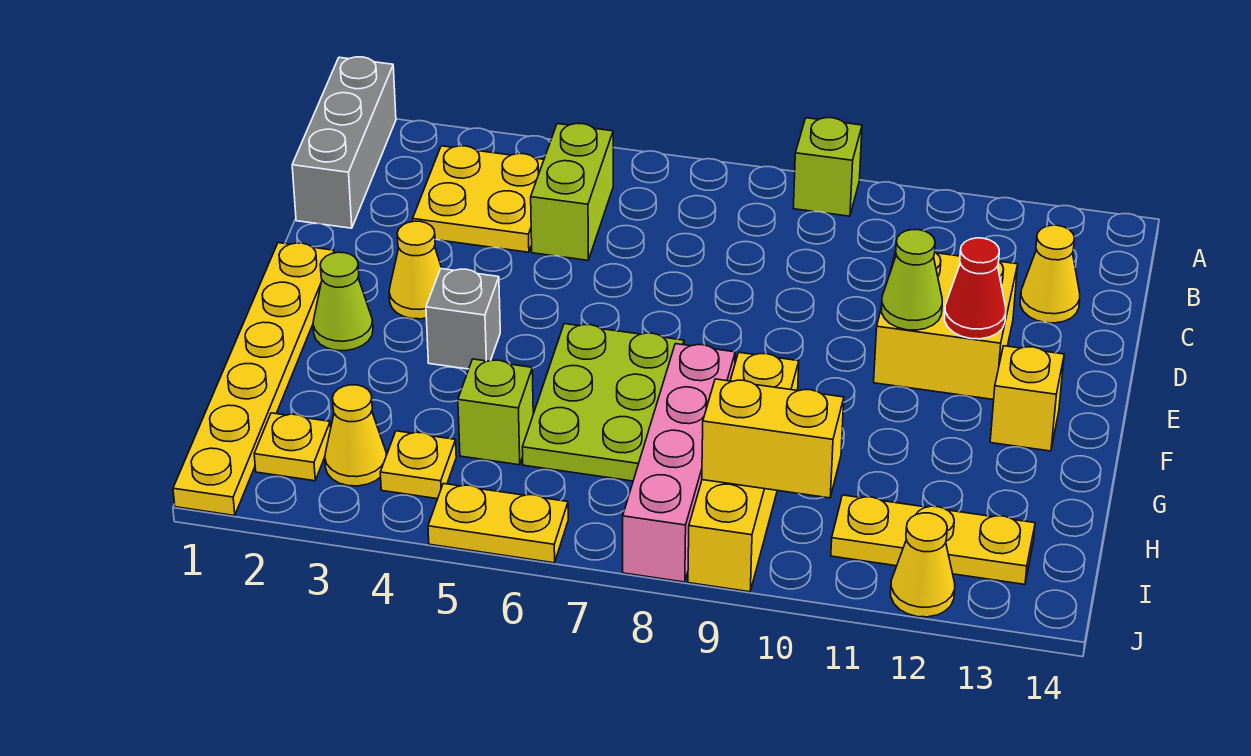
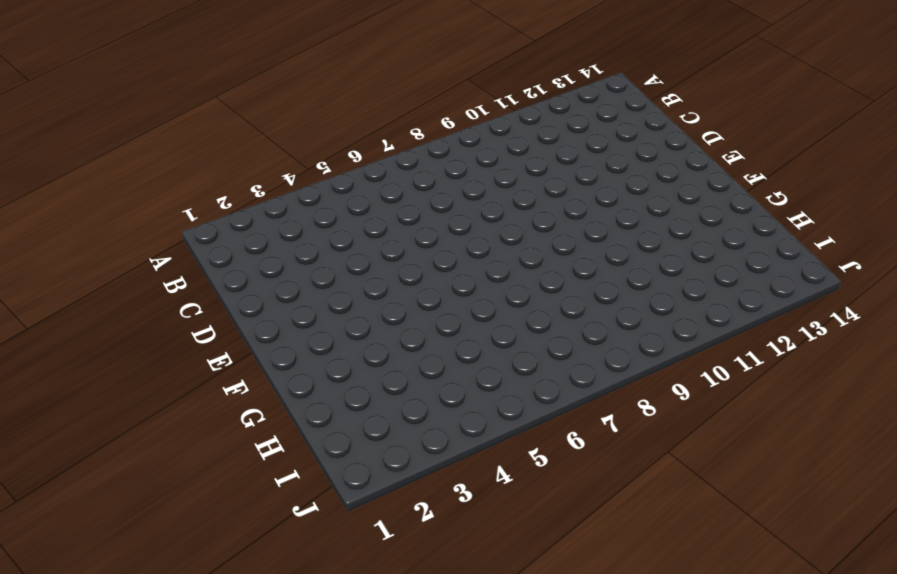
none -> grey 1x3 brick [292,57,396,228]
none -> lime 1x1 brick [793,118,862,216]
none -> yellow 2x2 plate [413,146,544,252]

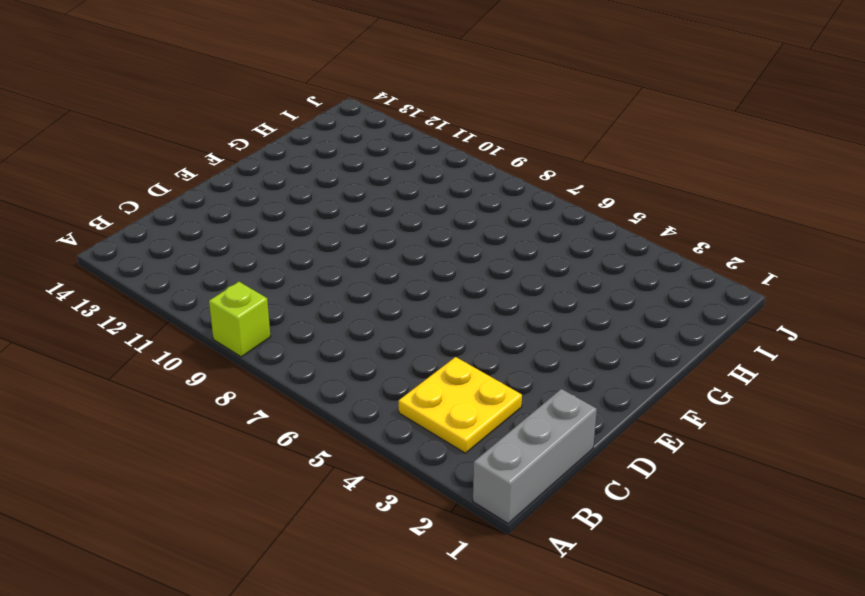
none -> lime 1x2 brick [531,123,613,260]
none -> yellow 1x1 cone [1020,225,1080,323]
none -> yellow 2x2 brick [874,251,1018,400]

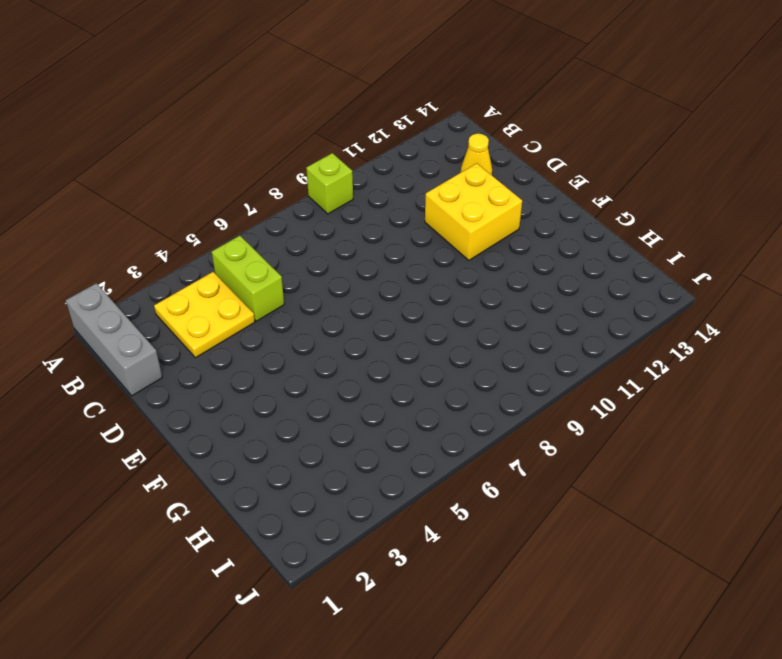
none -> yellow 1x6 plate [173,243,334,516]
none -> yellow 1x1 cone [389,221,442,319]
none -> lime 1x1 cone [313,252,373,351]

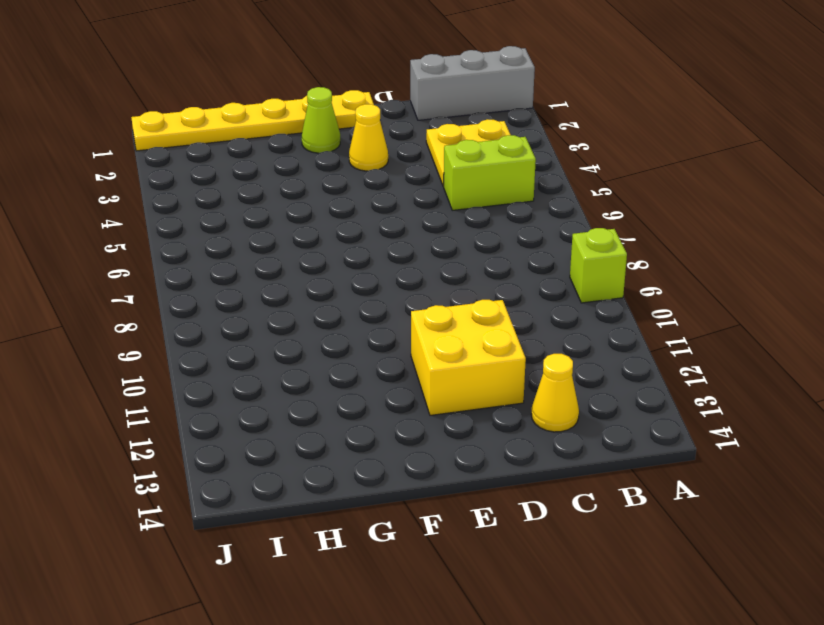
none -> grey 1x1 brick [426,269,500,369]
none -> lime 2x3 plate [522,324,684,481]
none -> yellow 1x1 brick [990,346,1064,451]

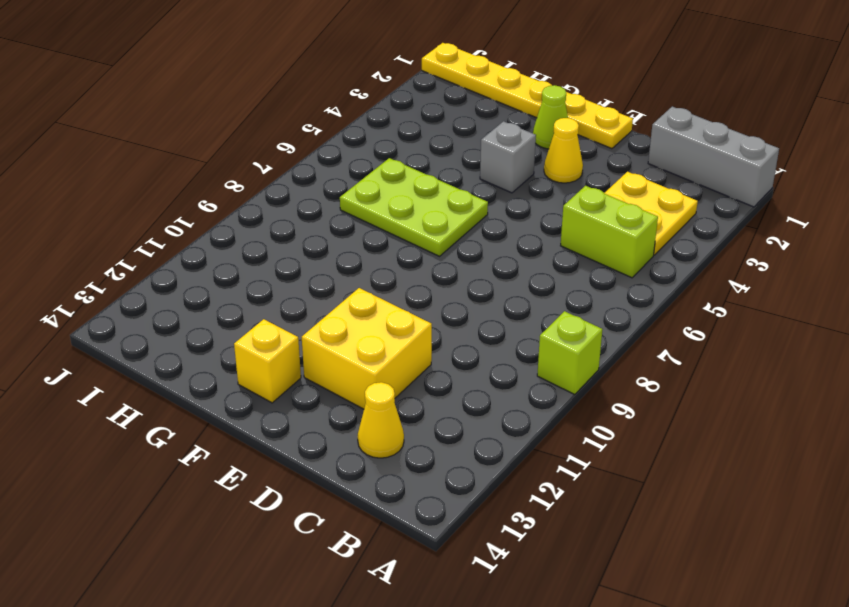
none -> pink 1x4 brick [623,344,735,582]
none -> yellow 1x4 brick [688,353,799,592]
none -> lime 1x1 brick [458,359,533,465]

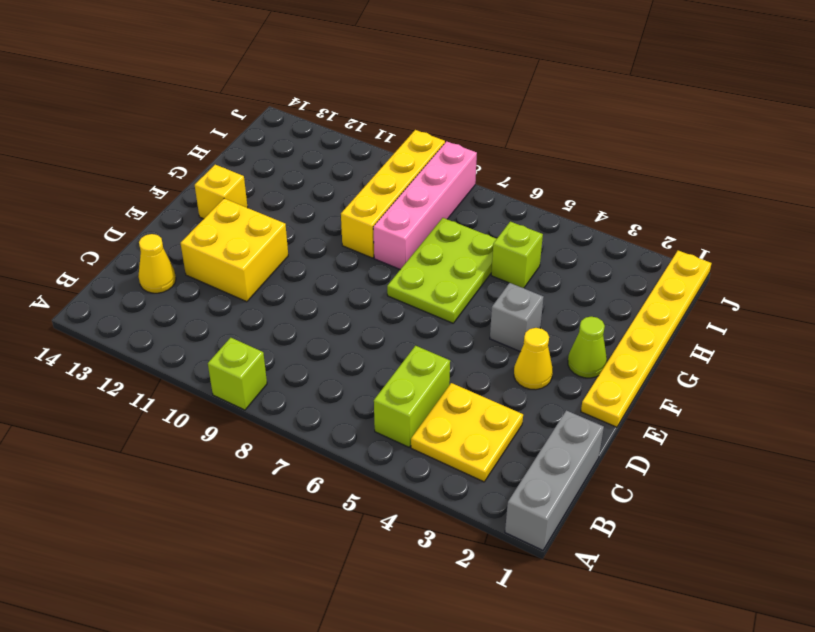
none -> yellow 1x1 plate [254,413,331,481]
none -> yellow 1x1 cone [325,385,387,486]
none -> yellow 1x1 plate [380,431,456,499]

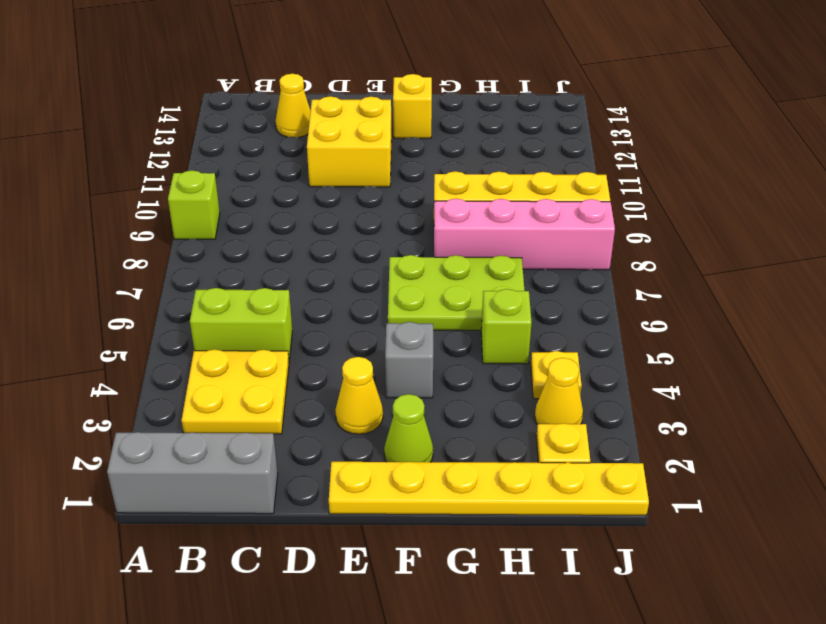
none -> yellow 1x3 plate [831,495,1035,584]
none -> yellow 1x2 plate [428,483,568,563]
none -> yellow 1x1 cone [891,513,955,617]

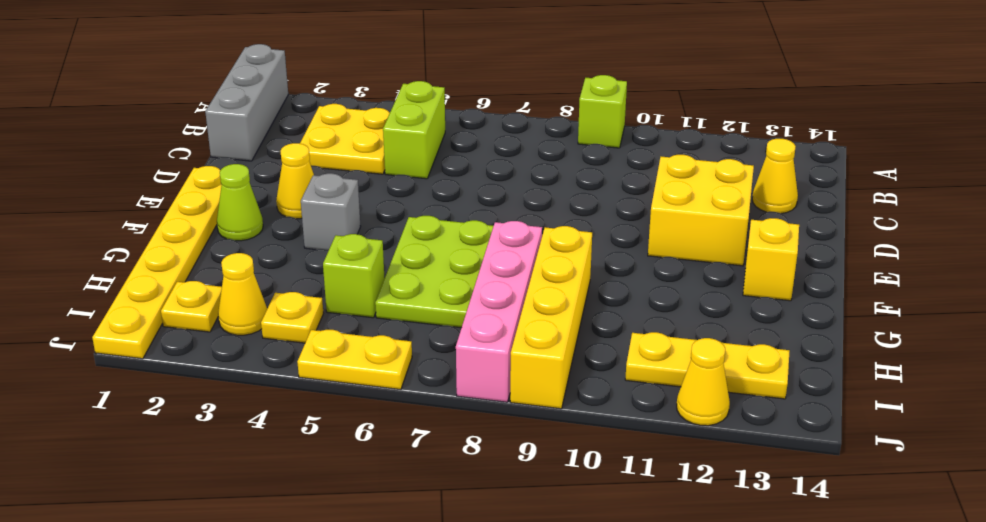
none -> lime 1x1 cone [882,230,942,330]
none -> red 1x1 cone [945,238,1006,339]
none -> yellow 1x2 brick [702,379,844,498]

